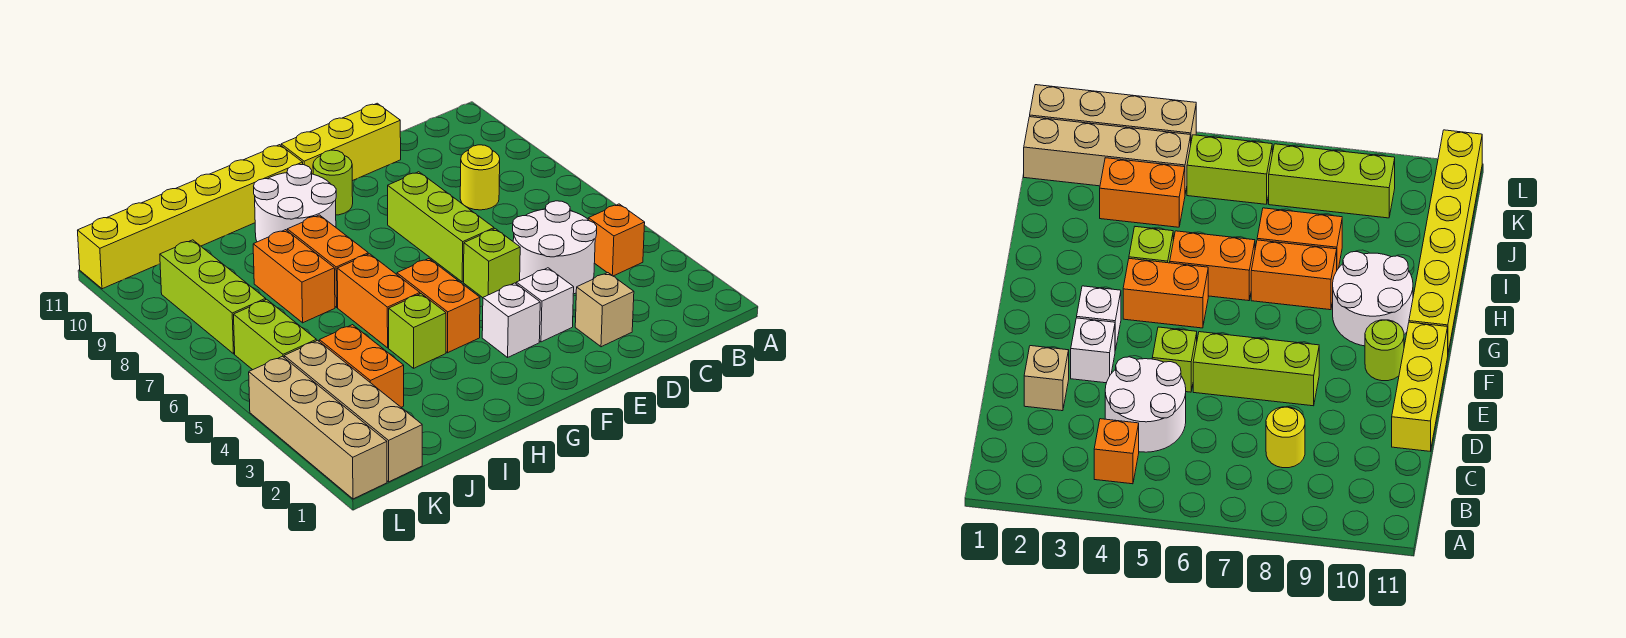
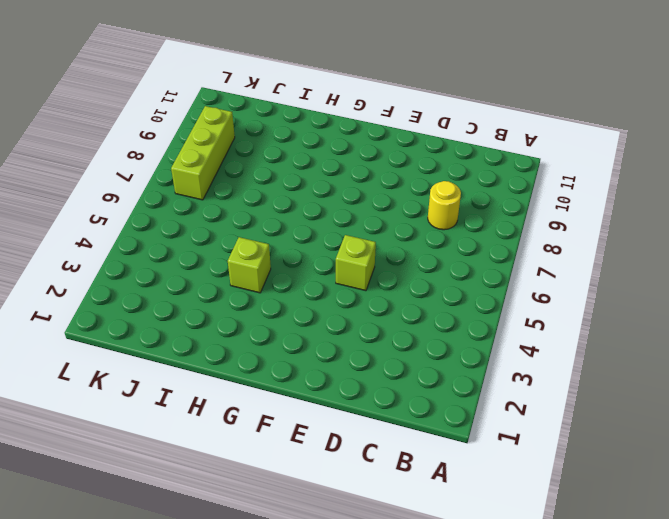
none -> orange 1x1 brick [588,204,645,276]
none -> white 2x2 round brick [513,201,597,294]
none -> tan 1x1 brick [575,273,634,347]

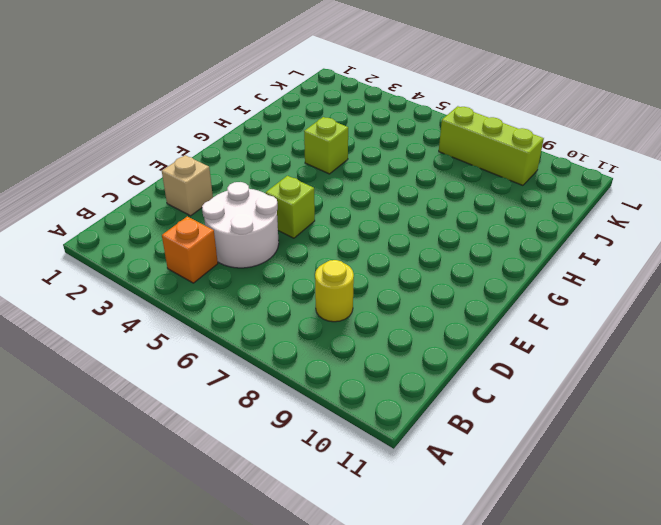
none -> yellow 1x3 brick [281,103,401,181]
none -> white 1x1 brick [516,268,574,342]
none -> lime 1x3 brick [388,172,494,282]

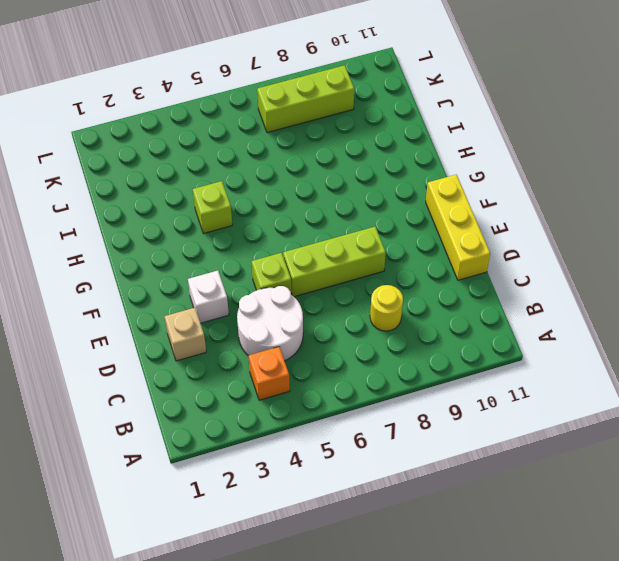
none -> white 1x1 brick [482,283,540,357]
none -> lime 1x1 round brick [313,150,353,215]
none -> orange 1x2 brick [397,259,480,353]

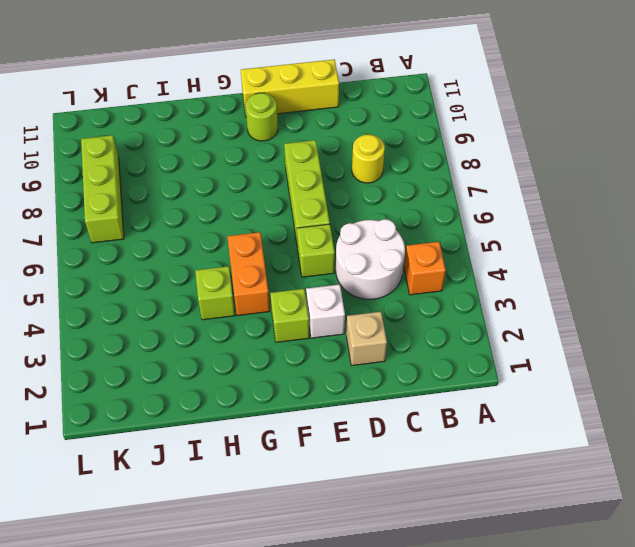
lime 1x1 brick [270,289,309,342] -> white 1x1 brick [482,283,540,357]
none -> white 2x2 round brick [254,164,336,242]
none -> yellow 1x6 brick [78,145,303,289]
none -> orange 1x2 brick [337,254,420,348]

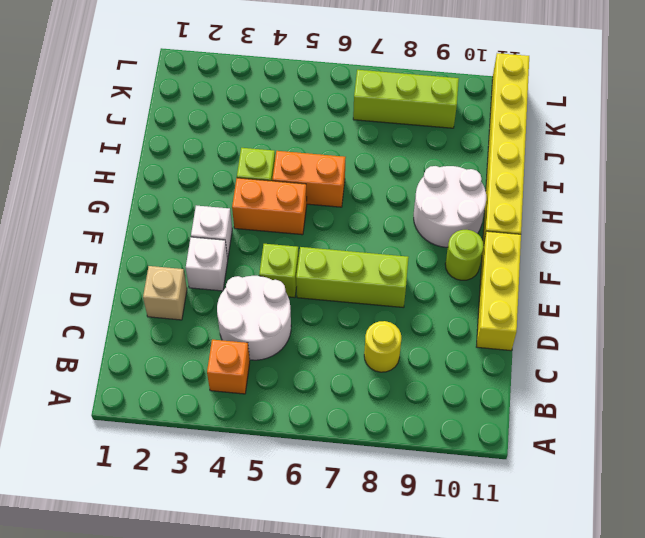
none -> orange 1x2 brick [287,215,368,307]
none -> orange 1x2 brick [253,230,335,323]
none -> orange 1x2 brick [319,325,404,407]

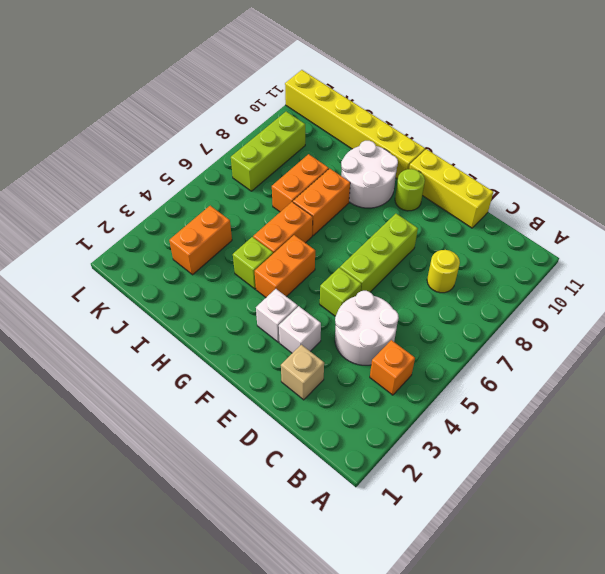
none -> tan 1x4 brick [284,340,422,482]
none -> lime 1x2 brick [234,299,317,370]
none -> tan 1x4 brick [249,356,387,499]

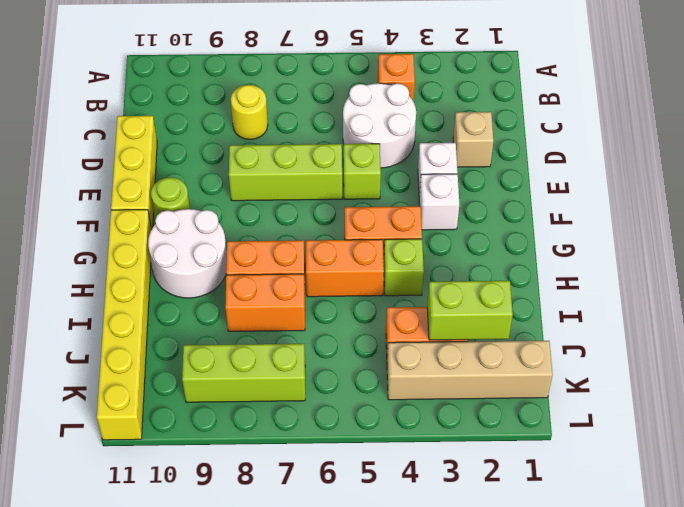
lime 1x2 brick [427,281,513,340] -> lime 1x2 brick moved to [234,299,317,370]
none -> tan 1x4 brick [249,356,387,499]

